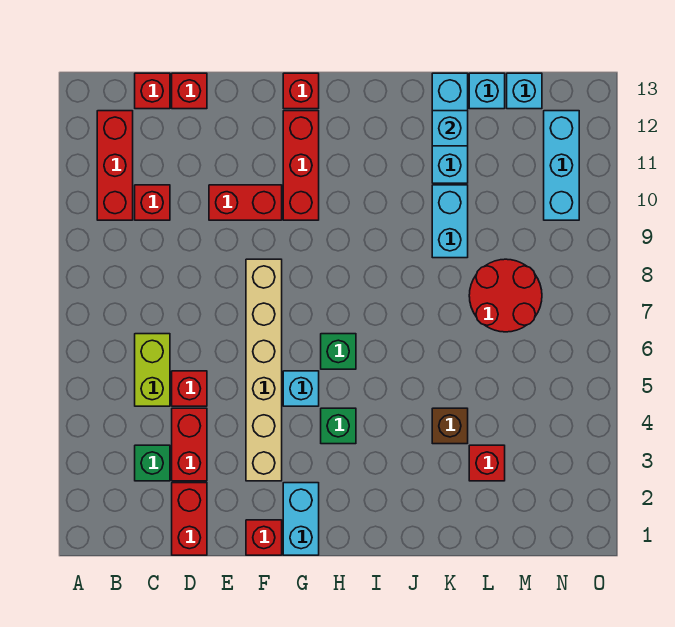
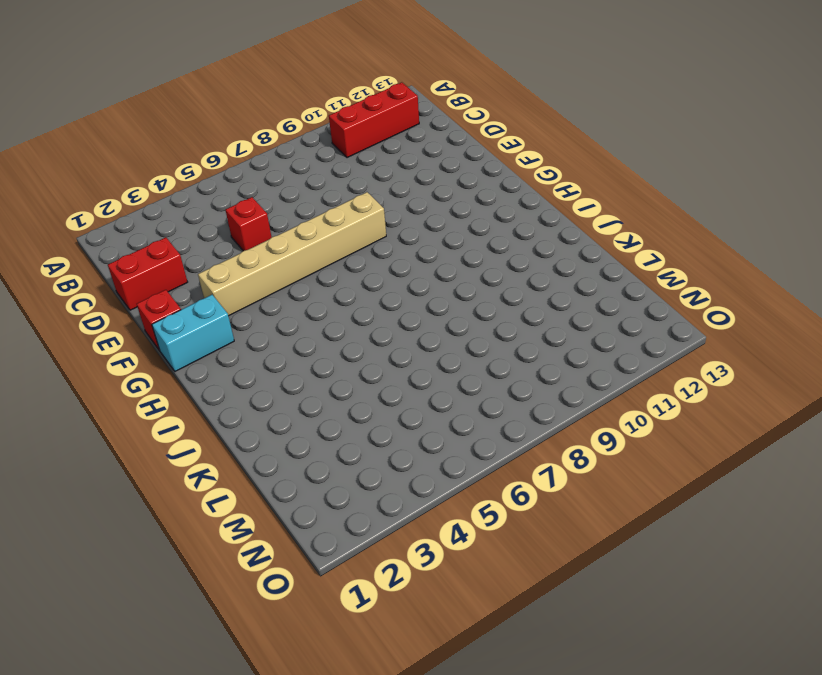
none -> green 1x1 brick [135,445,170,481]
none -> lime 1x2 brick [135,334,170,406]
none -> red 1x1 brick [135,185,170,220]

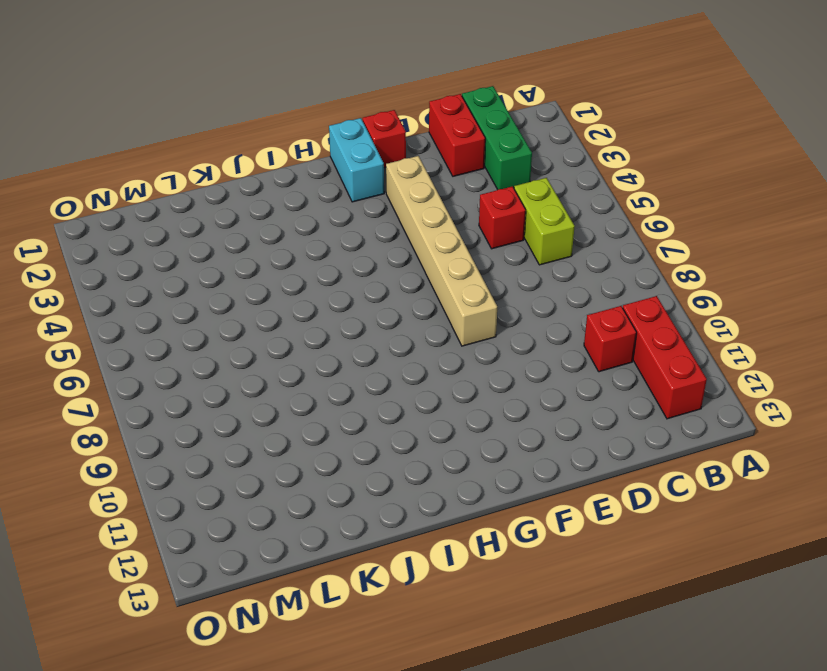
green 1x3 brick [462,86,532,190] -> green 1x1 brick [135,445,170,481]
none -> red 1x1 brick [135,73,170,109]
none -> red 1x2 brick [172,408,207,481]
none -> red 1x1 brick [172,73,207,109]

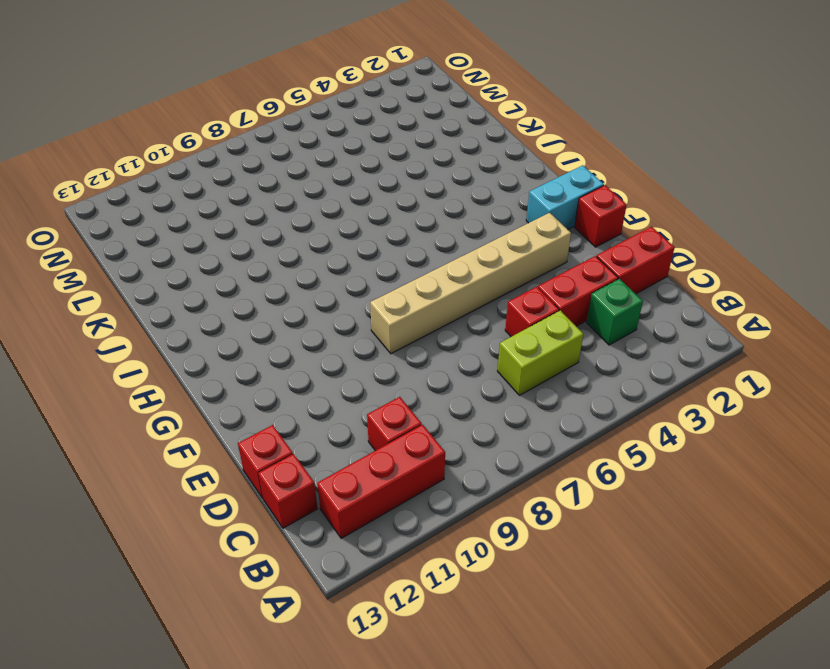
none -> red 1x2 brick [209,185,282,220]
none -> cyan 1x1 brick [283,371,319,406]
none -> red 1x3 brick [283,111,319,220]

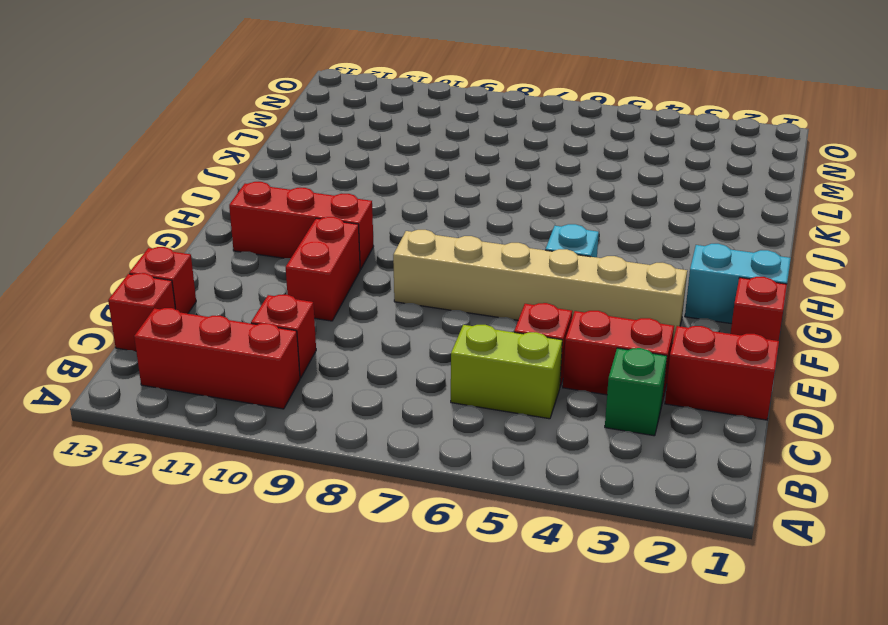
none -> red 1x1 brick [283,73,319,109]
none -> green 1x1 brick [321,408,356,444]
none -> green 1x1 brick [321,334,356,369]

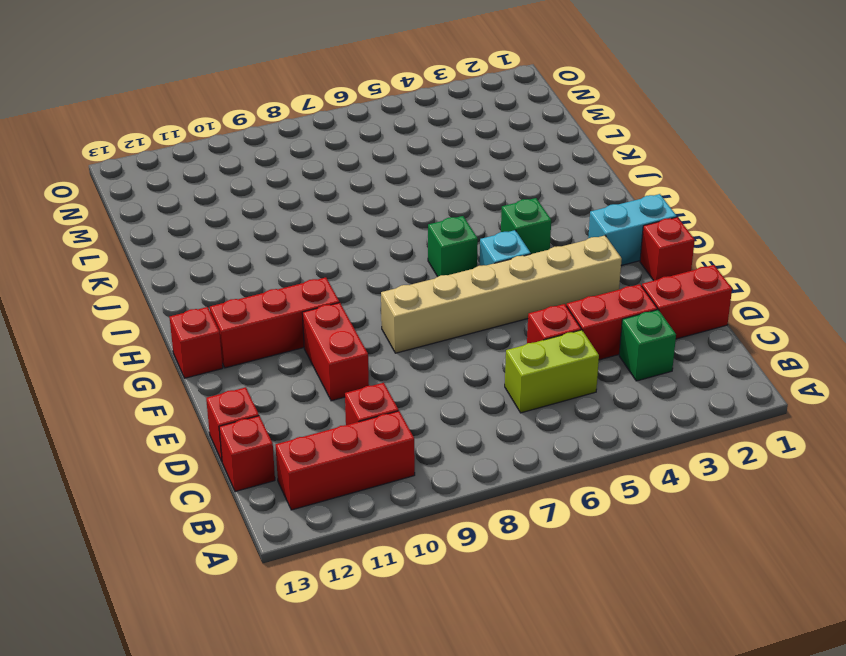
none -> brown 1x1 brick [432,408,468,444]
none -> cyan 1x2 brick [432,185,468,258]
none -> cyan 1x3 brick [432,73,468,183]

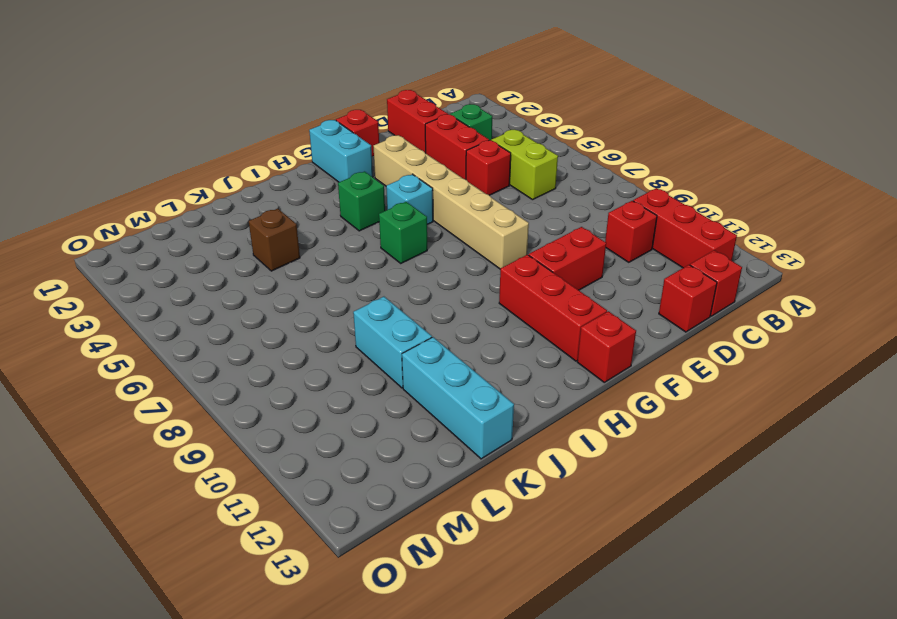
none -> red 1x1 brick [469,445,505,481]
none -> red 2x2 round brick [469,259,542,332]
none -> cyan 1x1 brick [469,73,505,109]

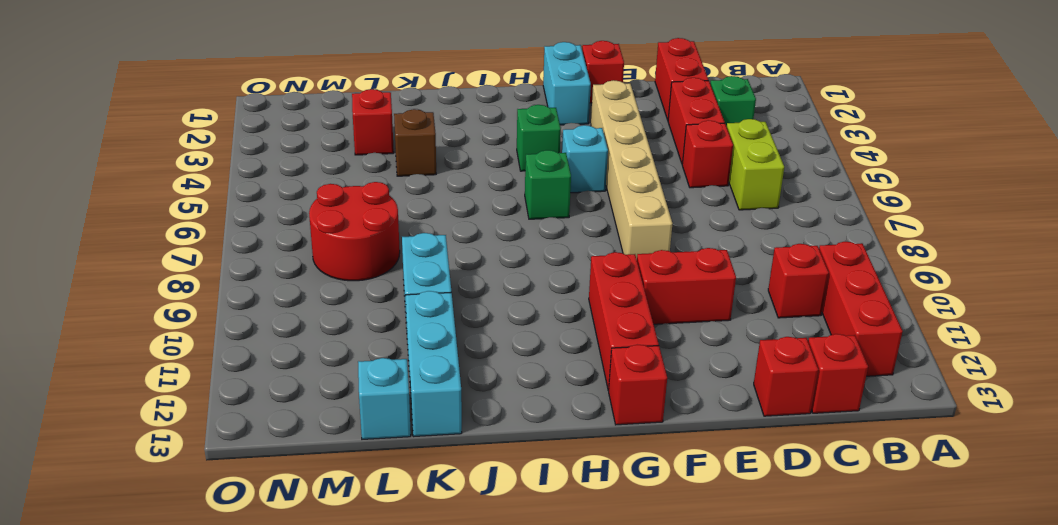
none -> cyan 1x1 brick [507,73,542,109]
none -> cyan 1x3 brick [544,111,579,220]
none -> cyan 1x1 brick [432,111,468,146]

